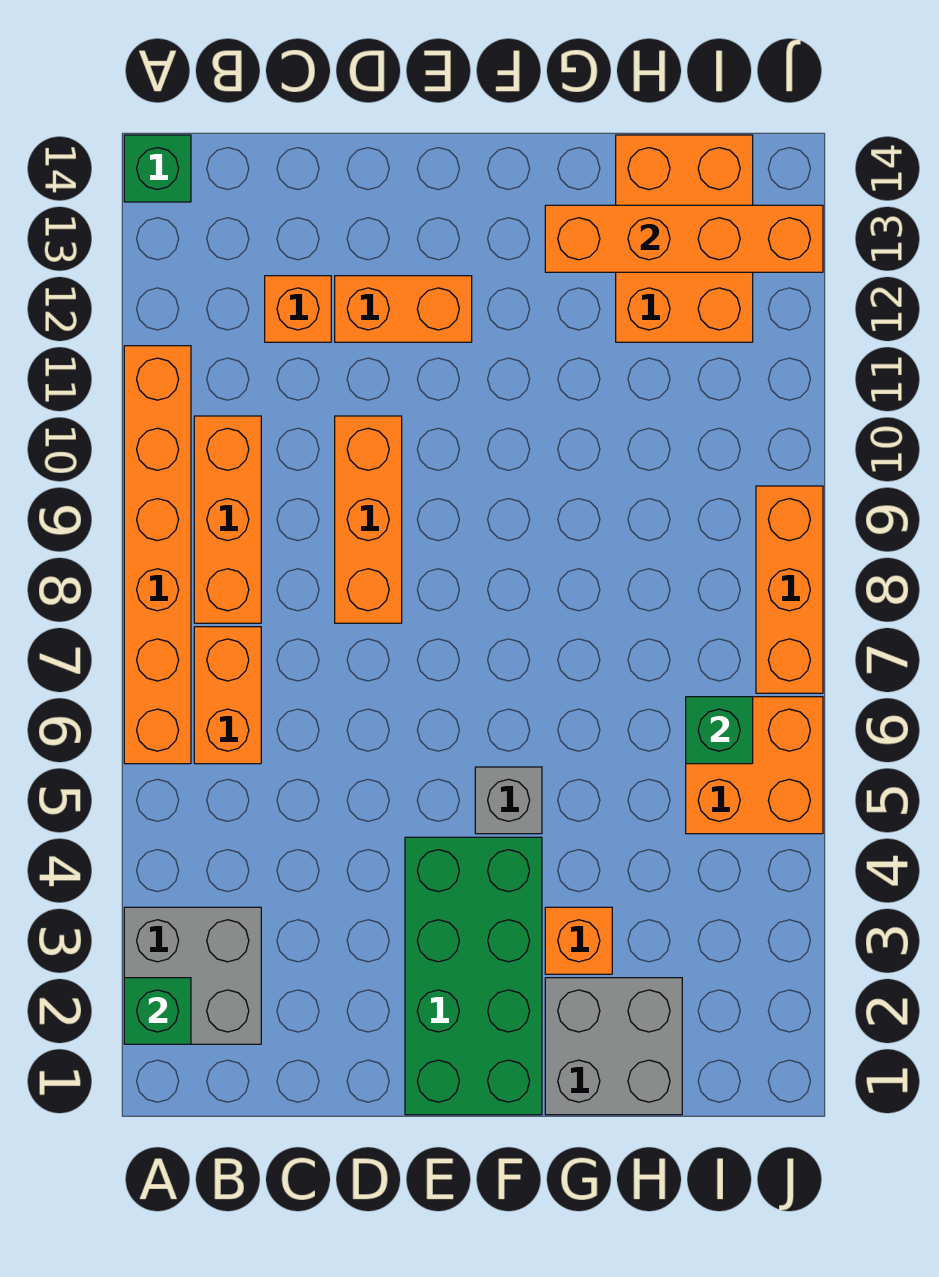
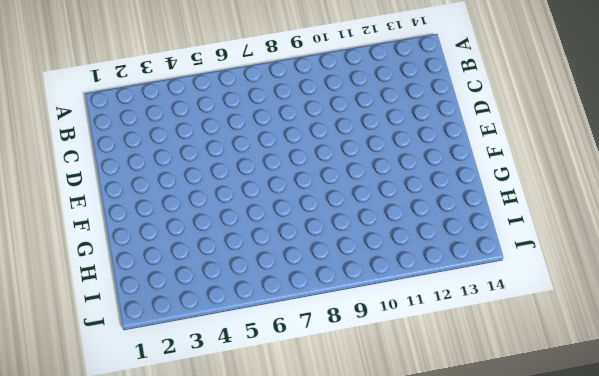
none -> grey 2x2 brick [124,907,261,1044]
none -> orange 1x6 brick [124,346,191,764]
none -> green 1x1 brick [124,135,191,202]

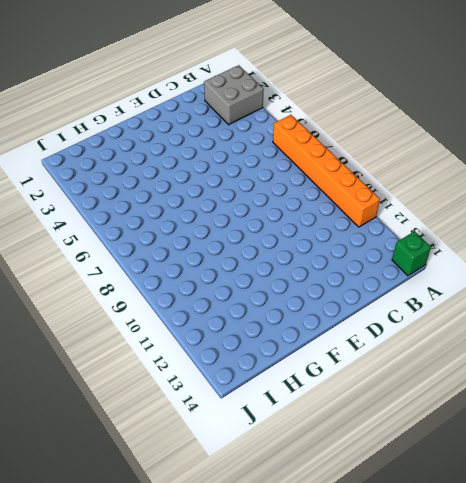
none -> orange 1x2 brick [194,627,261,764]
none -> orange 1x3 brick [194,416,261,623]
none -> orange 1x1 brick [265,276,331,342]

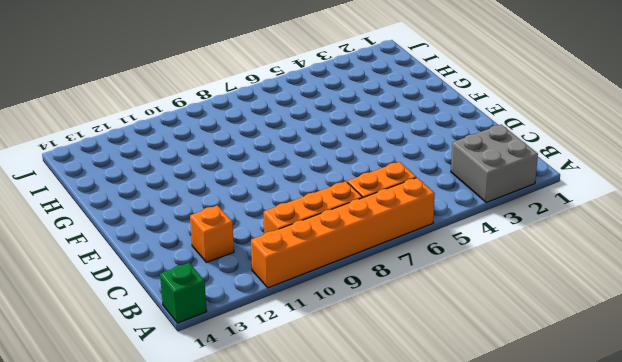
none -> orange 1x3 brick [335,416,402,623]
none -> orange 1x2 brick [335,276,472,342]
none -> green 2x4 brick [405,837,542,1115]

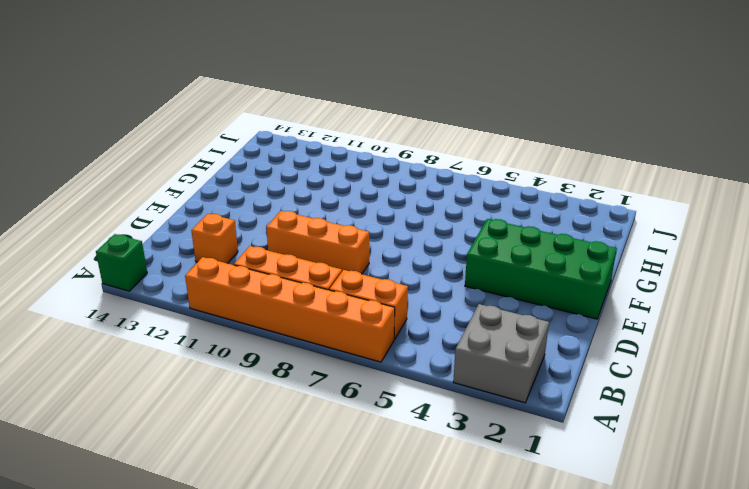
none -> orange 1x2 brick [335,276,472,342]
none -> grey 1x1 brick [475,767,542,834]
none -> grey 2x2 brick [545,978,682,1115]

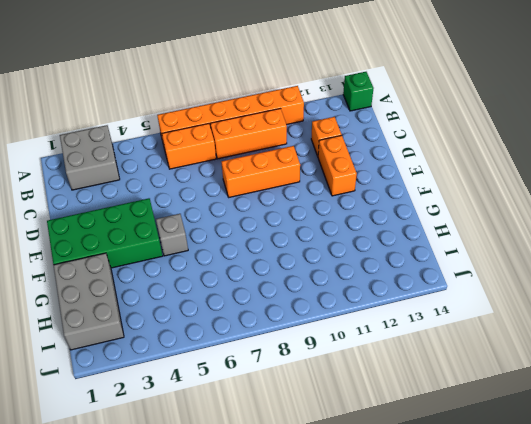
grey 2x3 brick [54,253,124,350] -> grey 2x2 brick [545,978,682,1115]
none -> orange 1x1 brick [545,907,612,974]
none -> orange 2x3 brick [616,135,753,342]
none -> orange 2x2 brick [686,697,823,834]

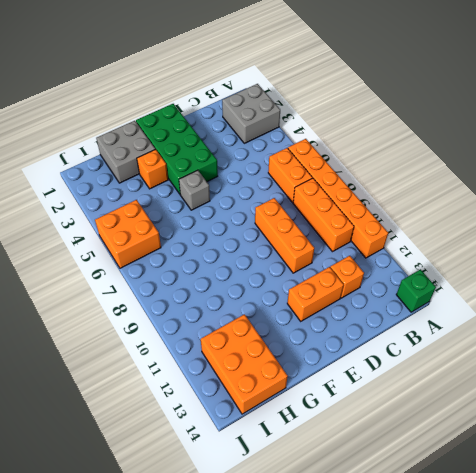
none -> orange 1x3 brick [756,486,823,693]
none -> green 1x1 brick [124,978,191,1044]
none -> orange 1x4 brick [545,205,823,272]

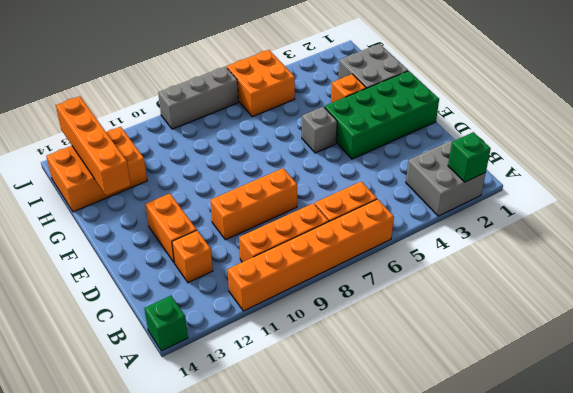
grey 1x3 brick [158,66,238,129] -> orange 1x3 brick [756,486,823,693]
none -> green 1x1 brick [686,697,753,764]

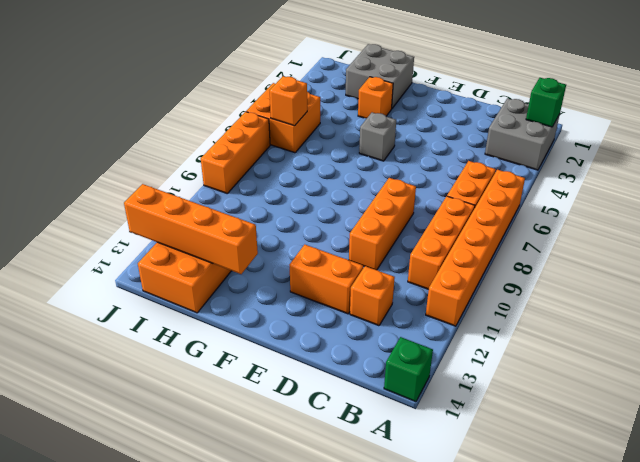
orange 1x1 brick [270,76,307,126] -> green 1x1 brick [686,697,753,764]
none -> green 2x4 brick [405,837,542,1115]

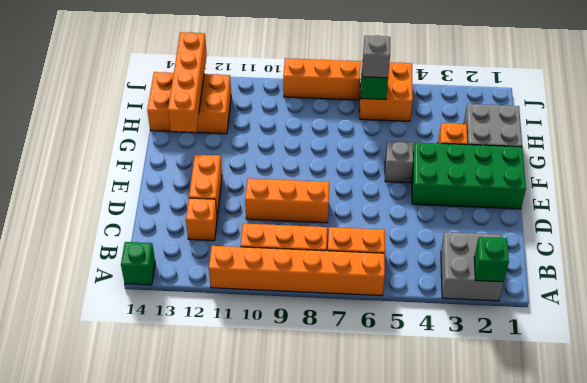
grey 1x1 brick [362,35,390,78] -> none

